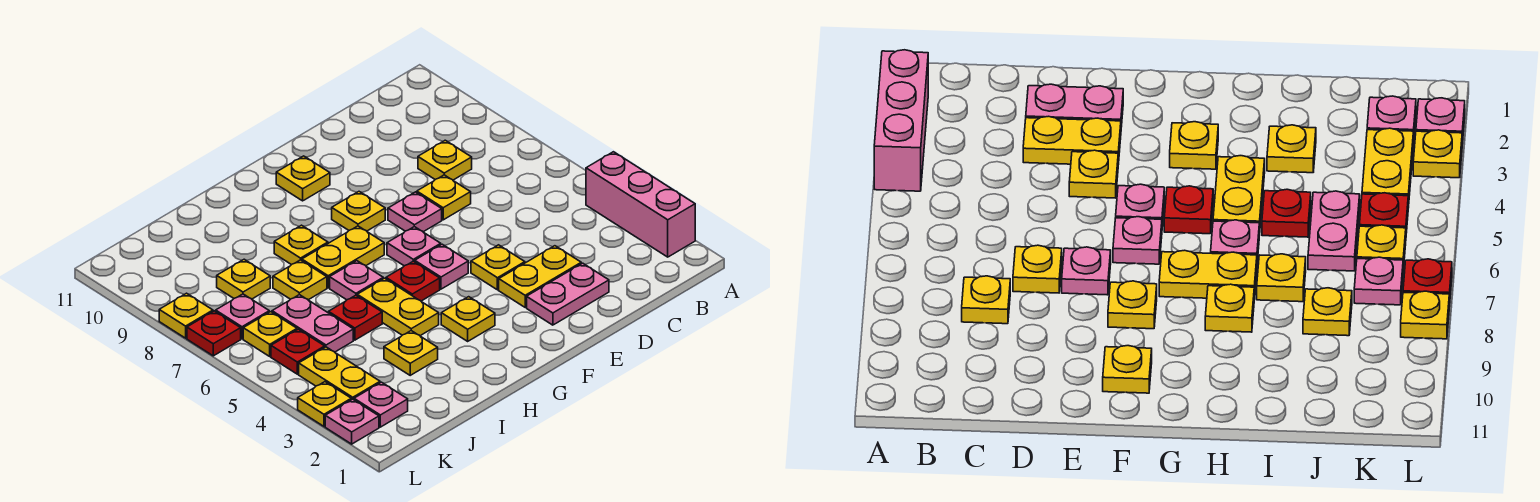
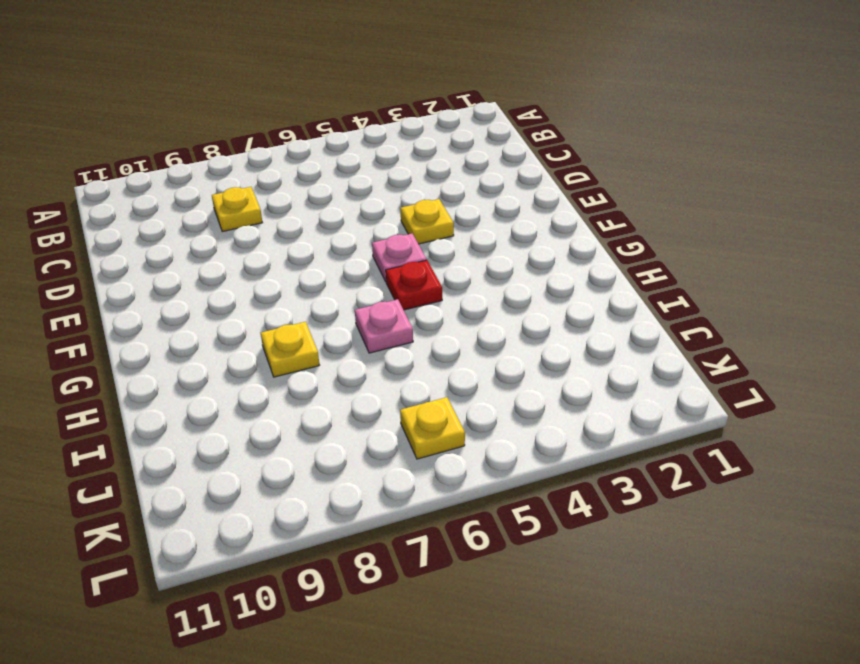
none -> pink 1x3 brick [586,152,695,257]
none -> pink 1x2 plate [527,263,609,325]
none -> yellow 1x2 plate [499,246,581,307]
none -> yellow 1x1 plate [417,175,471,220]

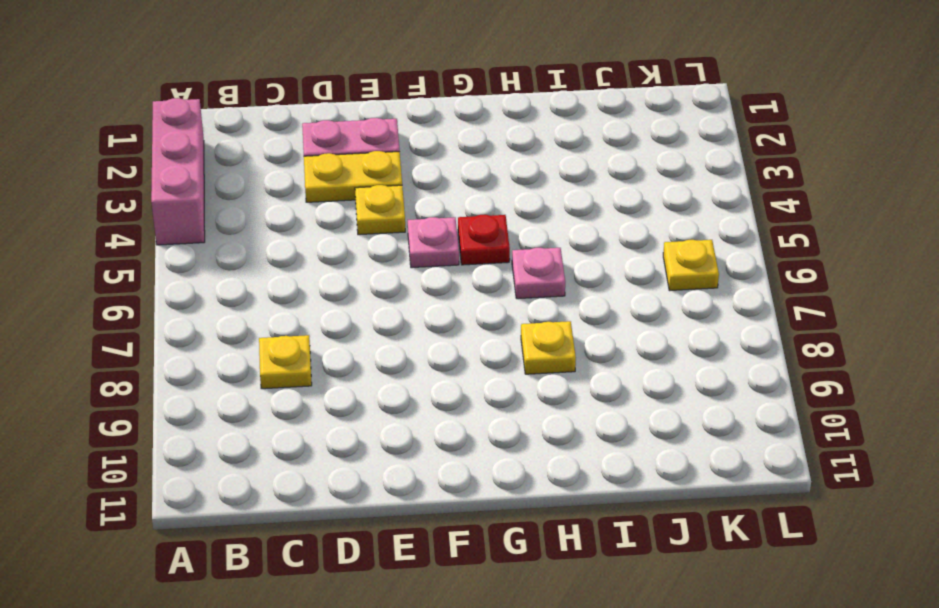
none -> yellow 1x1 plate [417,175,471,220]
none -> pink 1x1 plate [388,192,442,232]
none -> pink 1x1 plate [387,227,441,266]
none -> yellow 1x1 plate [332,192,385,231]

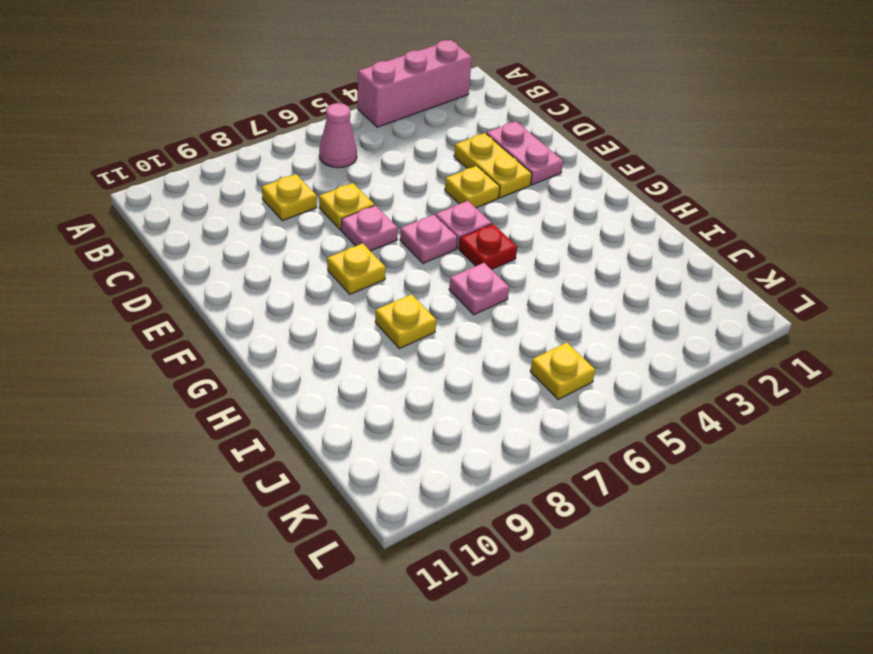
pink 1x1 cone [319,103,357,168] -> none
none -> yellow 1x1 plate [276,156,330,201]
none -> yellow 1x1 plate [441,297,495,341]
none -> yellow 1x2 plate [302,226,384,288]
none -> yellow 1x2 plate [357,278,439,336]

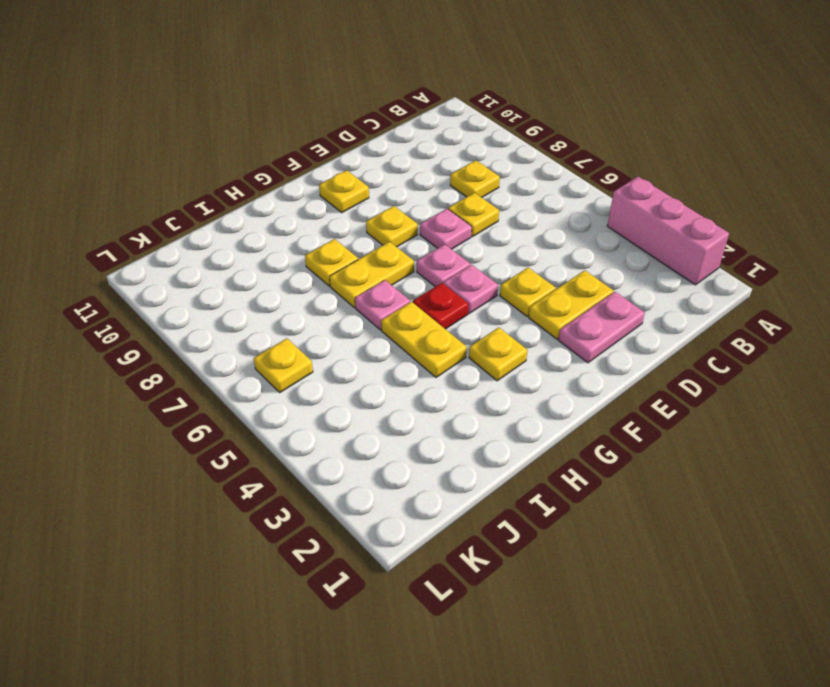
none -> yellow 1x1 plate [384,331,438,375]
none -> red 1x1 plate [329,295,382,340]
none -> yellow 1x1 plate [273,260,327,300]
none -> pink 1x2 plate [272,295,353,352]

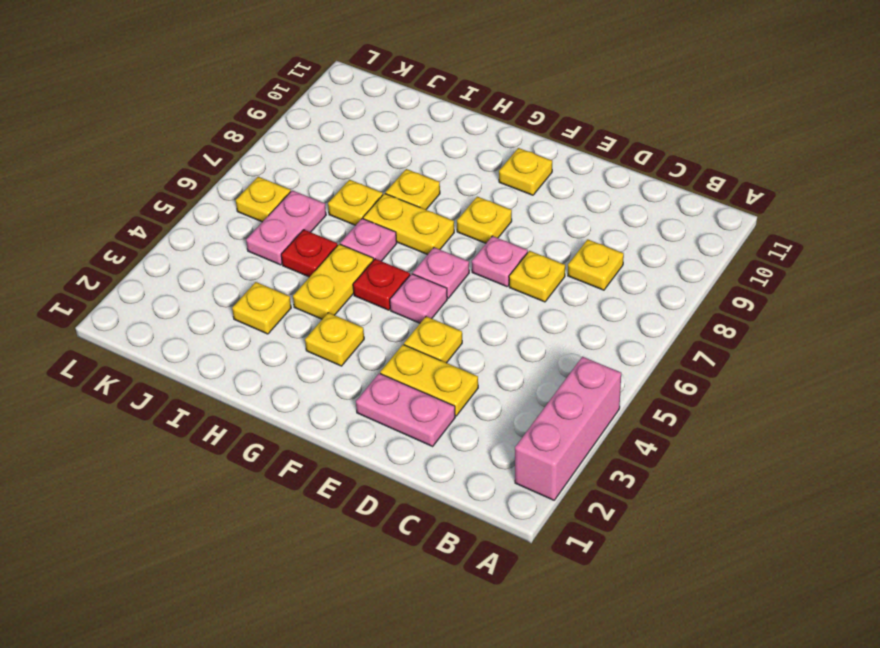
none -> yellow 1x1 plate [217,259,270,299]
none -> pink 1x1 plate [354,382,408,427]
none -> yellow 1x2 plate [299,347,380,400]
none -> red 1x1 plate [271,329,325,374]

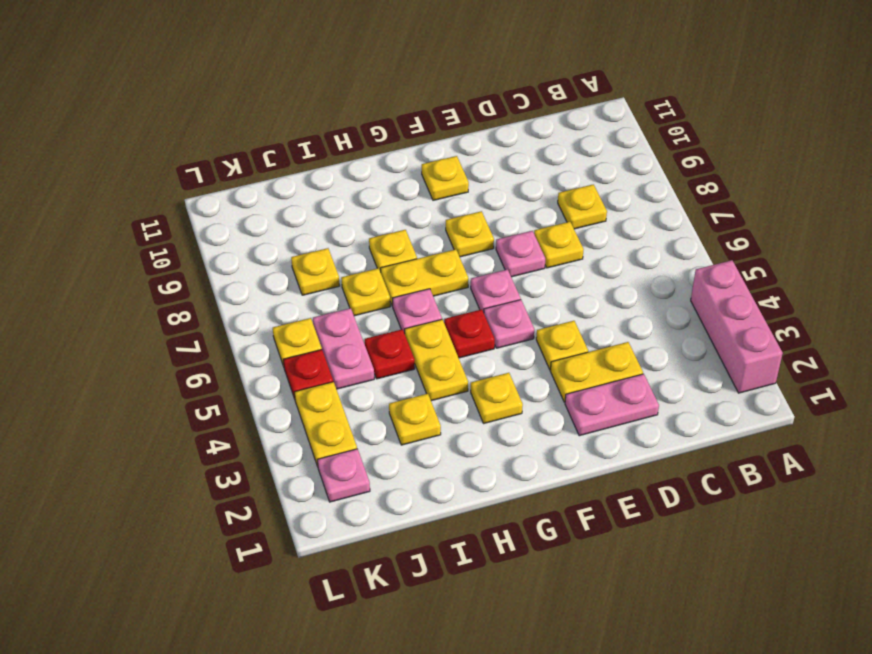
none -> pink 1x1 plate [216,294,269,339]
none -> pink 1x1 plate [325,399,379,444]
none -> yellow 1x1 plate [298,382,351,426]
none -> red 1x1 plate [187,311,241,356]

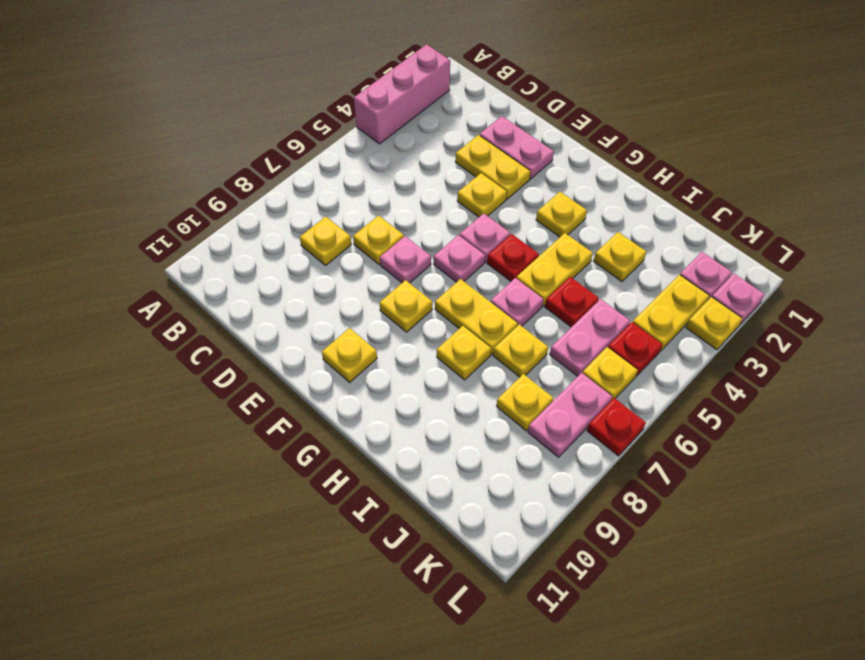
pink 1x2 plate [528,373,612,457] -> pink 1x1 plate [216,294,269,339]
none -> yellow 1x1 plate [159,293,213,338]

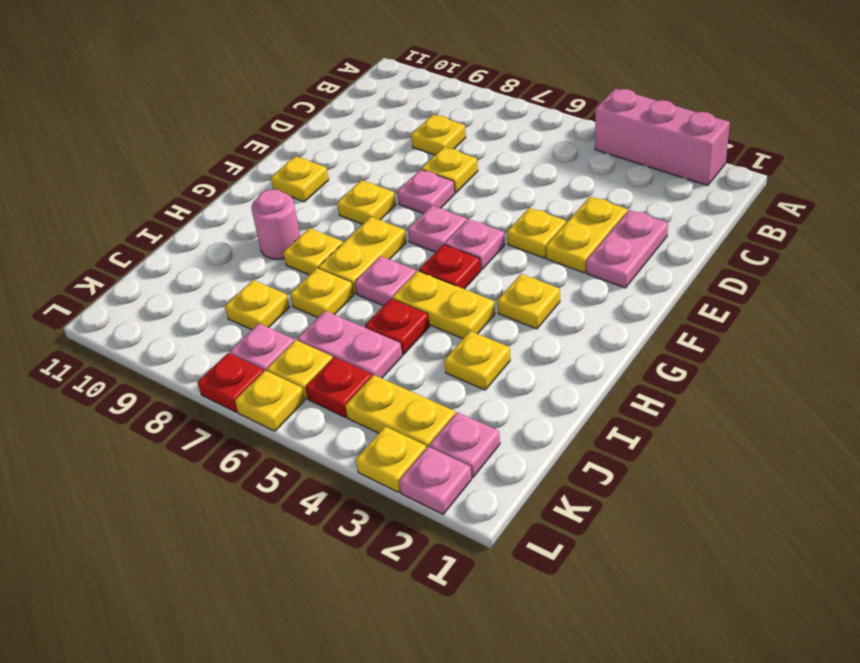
pink 1x1 round brick [251,189,300,259] -> none
yellow 1x1 plate [235,370,305,431] -> yellow 1x1 plate moved to [159,293,213,338]

